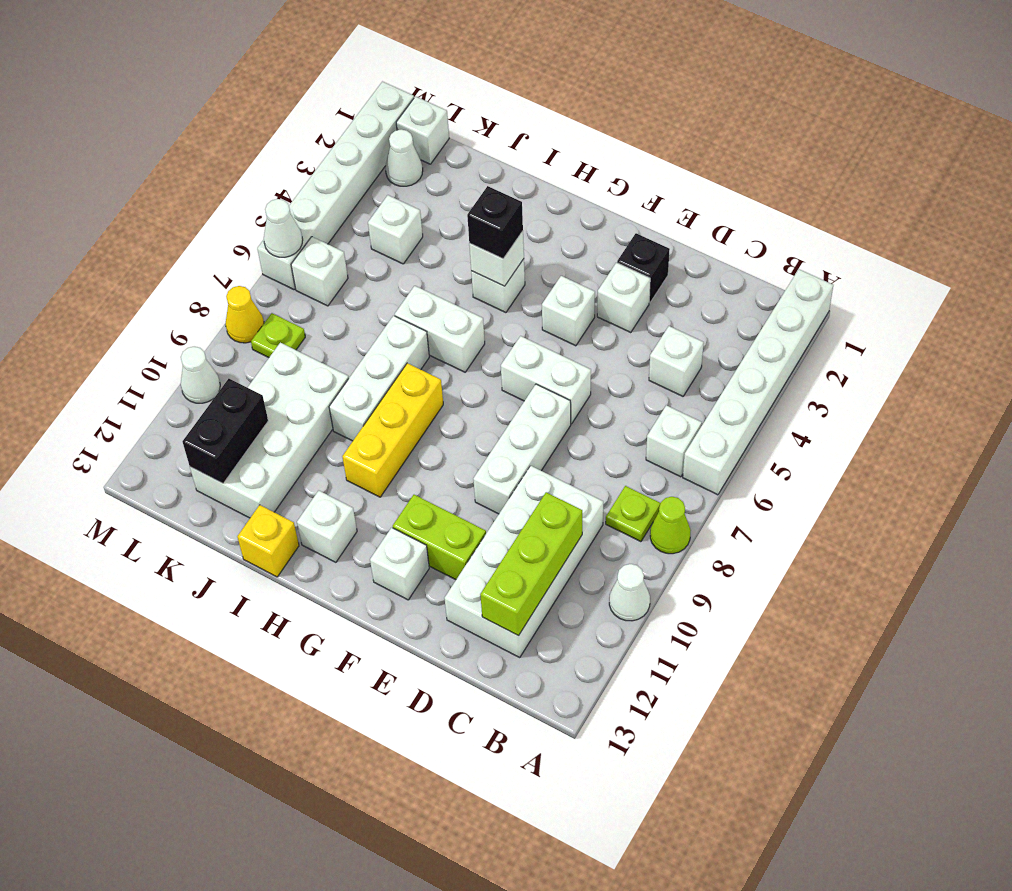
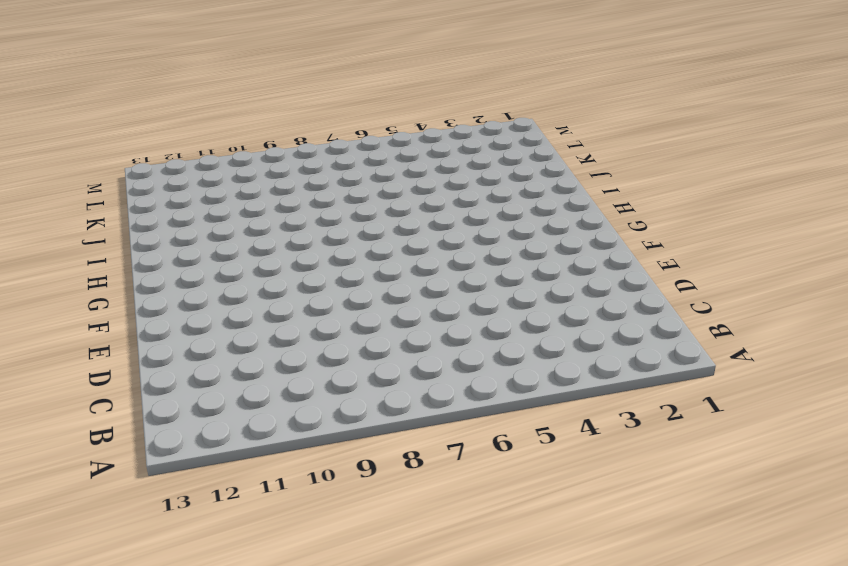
none -> white 1x6 brick [683,269,833,495]
none -> lime 1x1 cone [650,497,691,554]
none -> white 1x1 cone [609,564,650,621]
none -> white 1x1 brick [646,405,702,477]

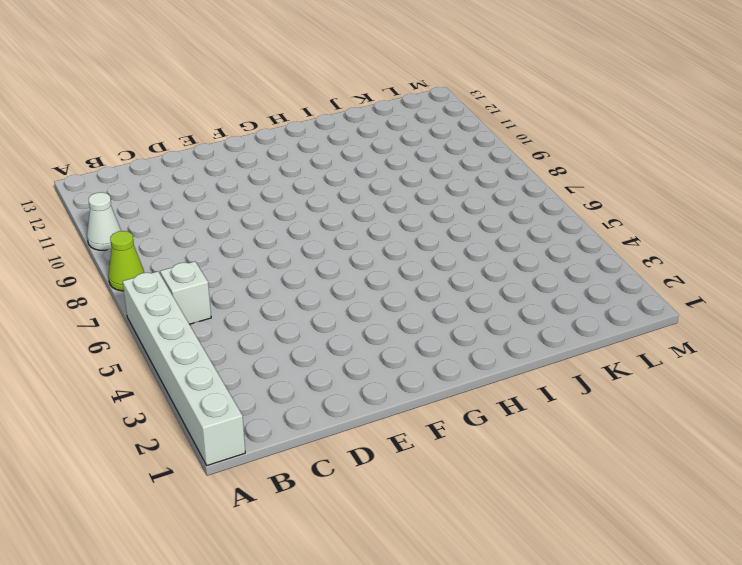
none -> lime 1x1 plate [606,486,660,542]
none -> white 1x1 brick [649,326,704,396]
none -> white 2x4 brick [445,466,603,657]
none -> black 1x1 brick [617,233,670,303]

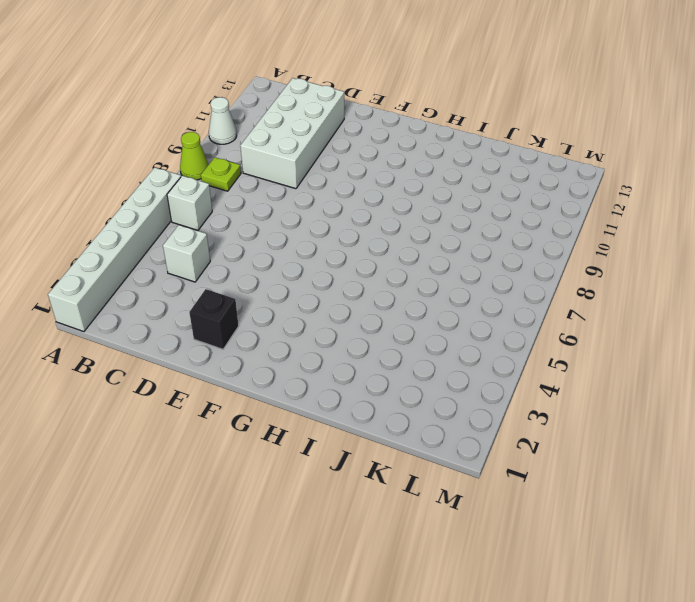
none -> white 1x1 brick [597,263,650,333]
none -> white 1x2 brick [501,336,591,424]
none -> white 1x3 brick [473,384,571,514]
none -> lime 1x2 brick [393,495,486,580]

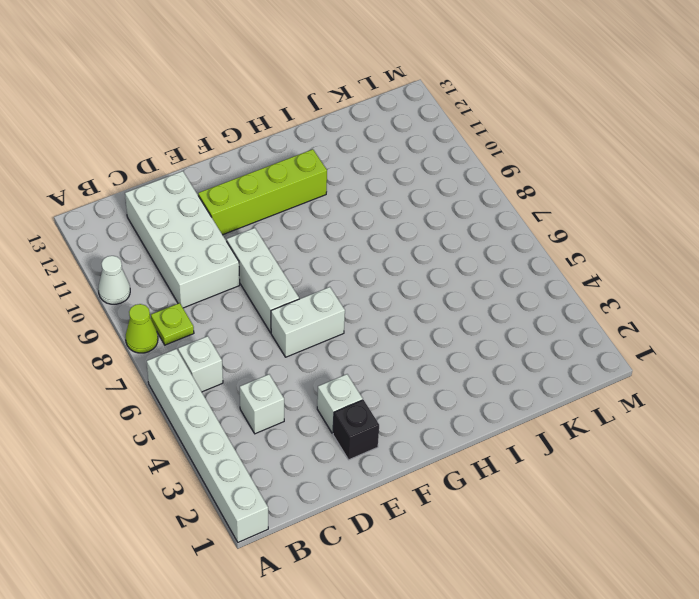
lime 1x4 brick [198,149,327,235] -> lime 1x2 brick [393,495,486,580]
none -> white 1x1 brick [542,276,595,346]
none -> white 1x1 brick [370,528,429,600]
none -> white 1x1 brick [471,259,525,313]
none -> white 1x2 brick [394,286,485,372]

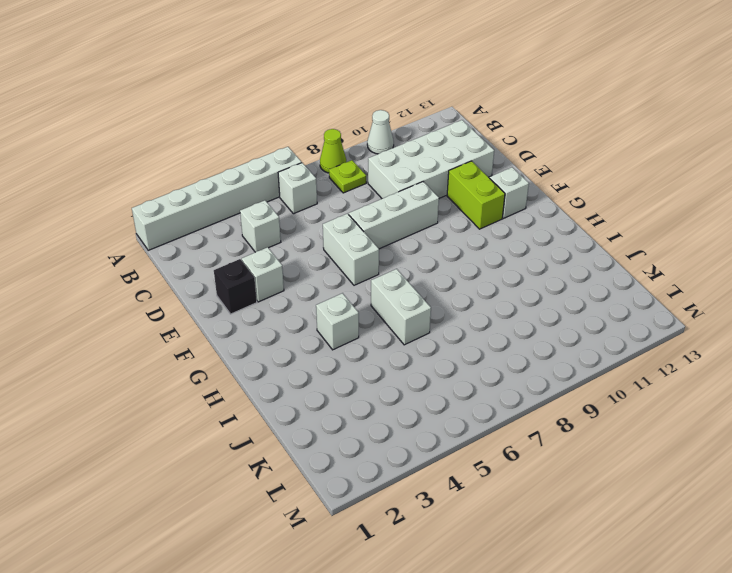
none -> white 1x1 brick [542,276,595,346]
none -> yellow 1x3 brick [342,363,443,497]
none -> white 1x1 brick [297,491,357,562]
none -> white 1x3 brick [329,316,429,441]

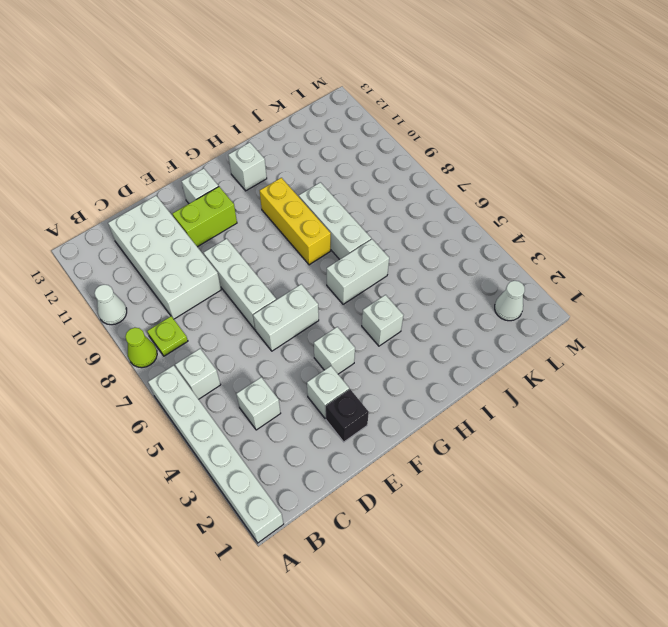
none -> yellow 1x1 brick [237,505,299,577]
none -> white 2x4 brick [190,343,349,518]
none -> white 1x1 brick [368,195,423,264]
none -> white 1x1 brick [396,96,449,164]

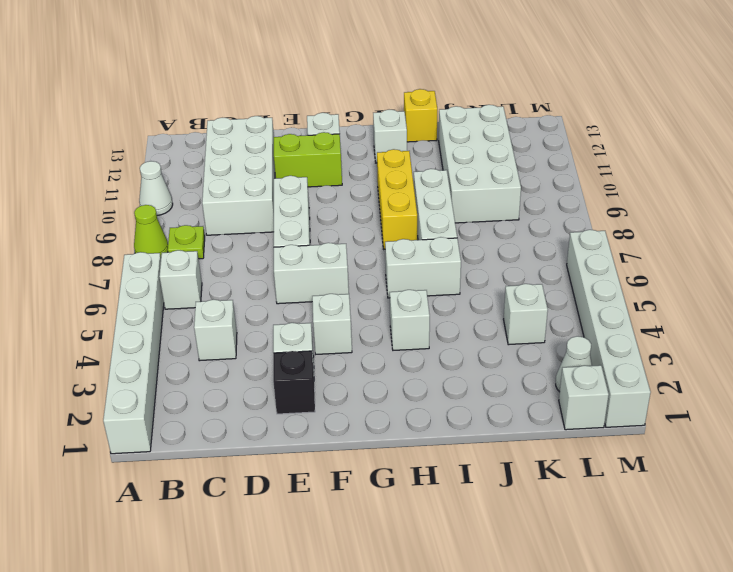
none -> white 1x1 brick [291,237,348,306]
none -> lime 1x1 plate [251,313,305,358]
none -> yellow 1x1 cone [225,286,264,343]
none -> white 1x1 cone [181,347,220,403]

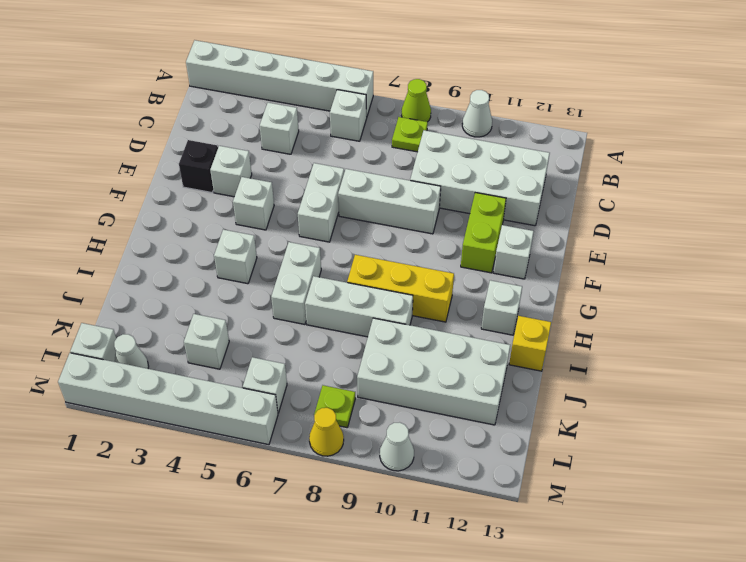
none -> lime 1x3 brick [480,492,582,636]
none -> white 1x1 brick [469,231,524,286]
none -> black 1x2 brick [183,379,268,483]
none -> white 1x1 cone [264,199,303,257]

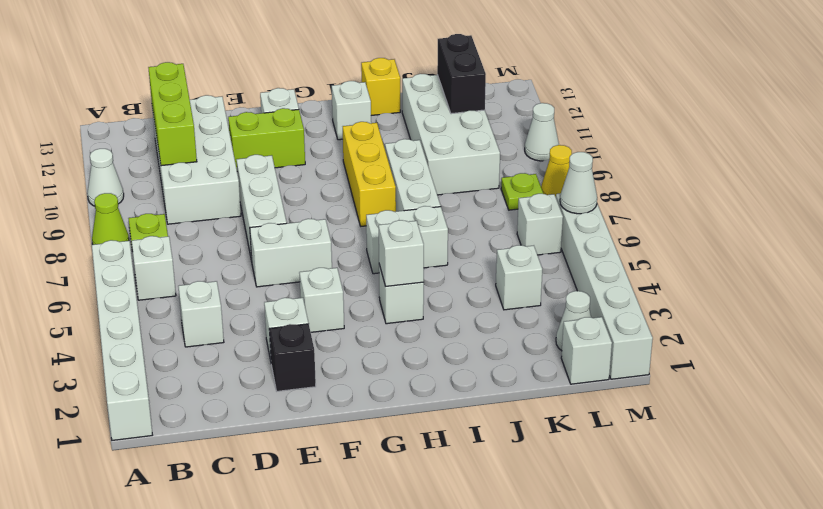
none -> black 1x1 brick [467,186,523,259]

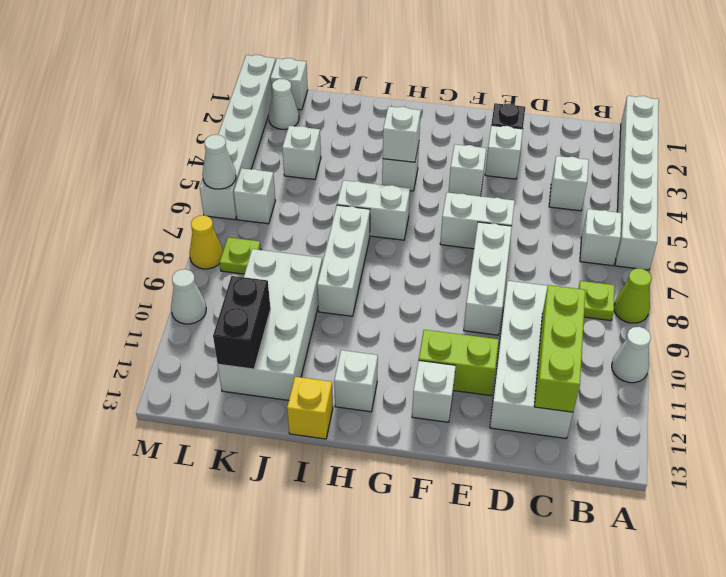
none -> yellow 1x3 brick [342,363,443,497]
none -> black 1x1 brick [467,186,523,259]

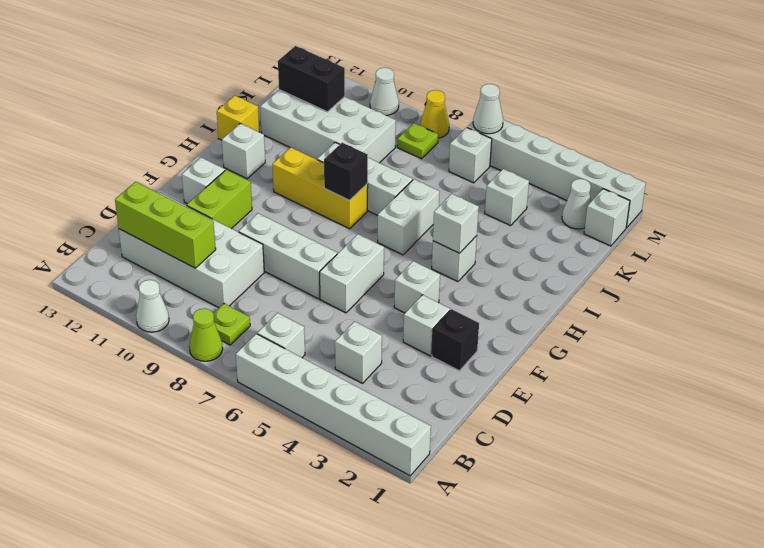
black 1x1 brick [324,143,368,200] -> black 1x1 brick moved to [467,186,523,259]

